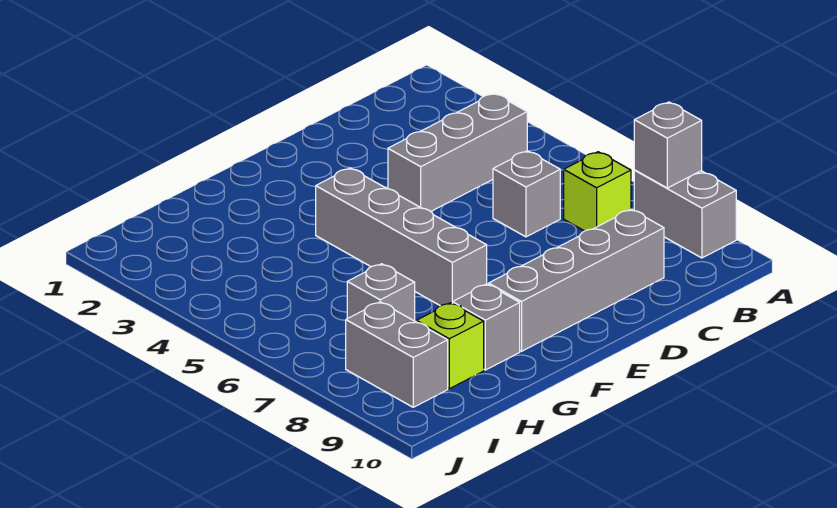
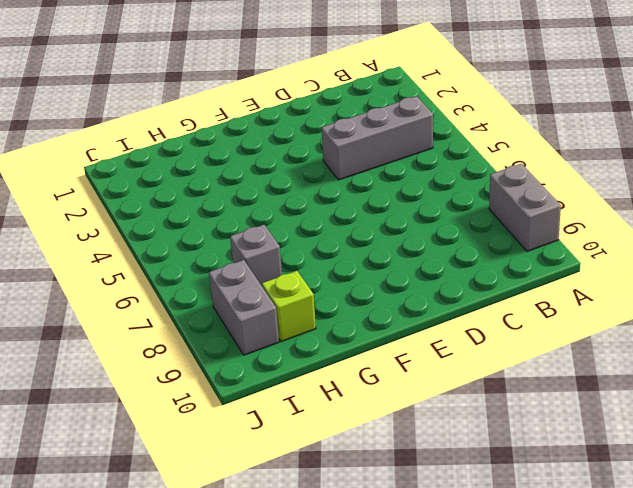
none -> lime 1x1 brick [564,152,631,231]
none -> grey 1x1 brick [493,151,560,237]

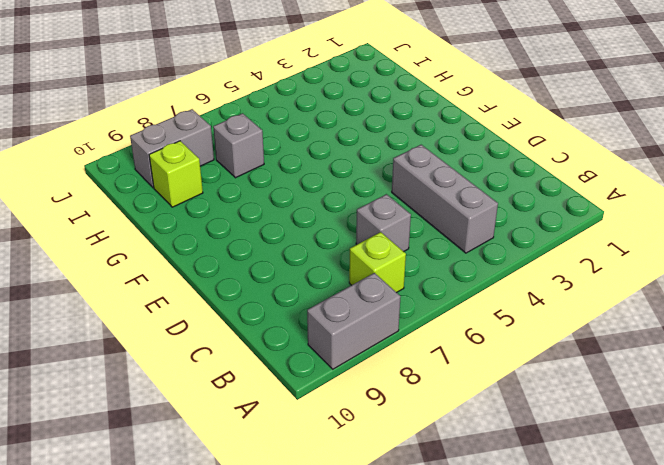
none -> grey 1x4 brick [489,209,664,351]
none -> grey 1x4 brick [316,168,487,306]

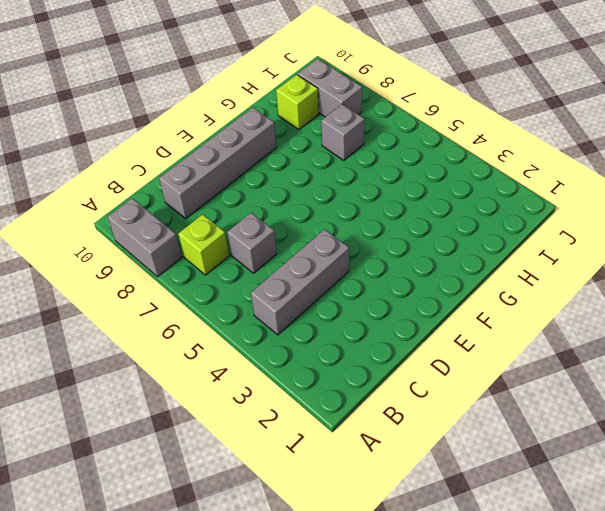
none -> grey 1x4 brick [316,168,487,306]
none -> grey 1x1 brick [453,284,520,370]

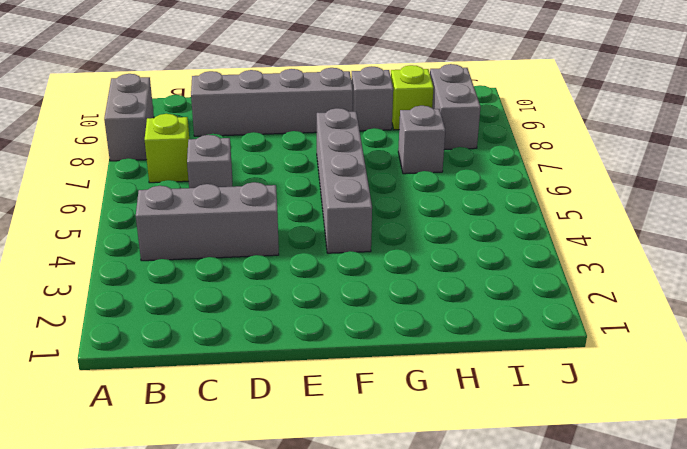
none -> grey 1x1 brick [634,102,702,188]

